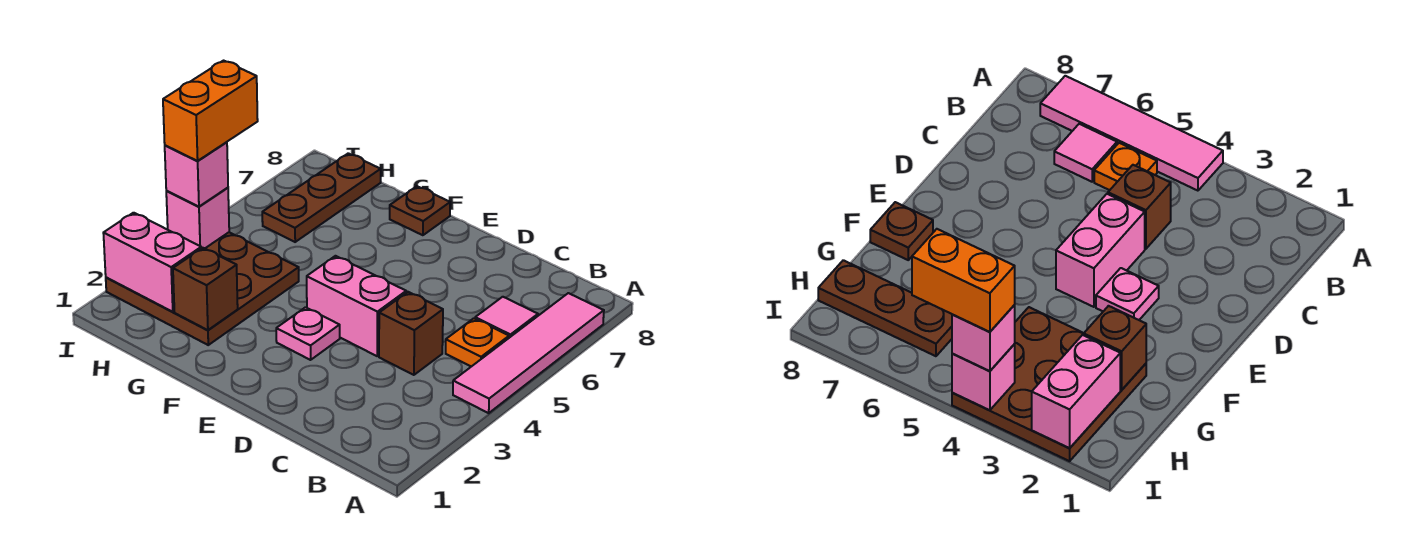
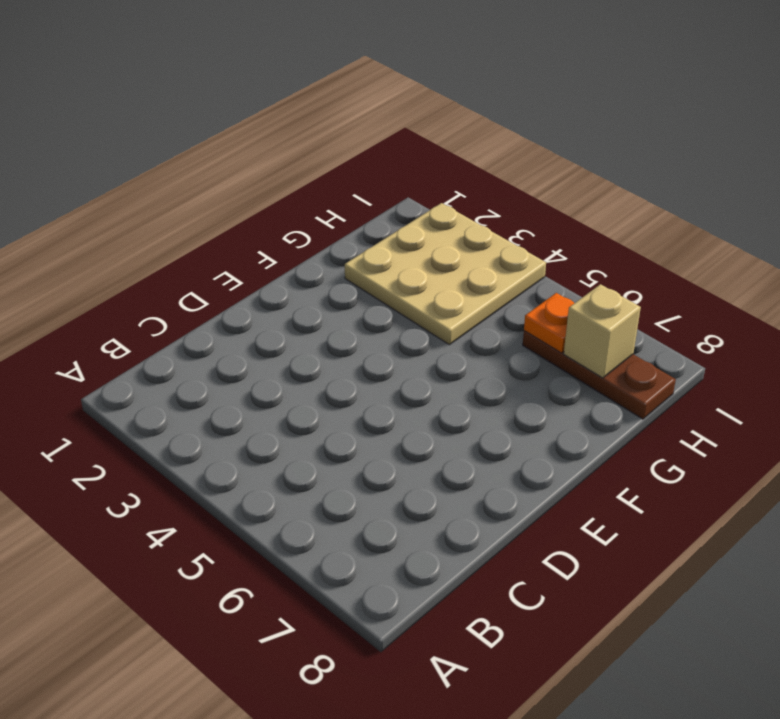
tan 3x3 plate [345,203,546,345] -> brown 3x3 plate [106,232,299,345]
orange 1x1 plate [524,293,574,353] -> orange 1x1 plate moved to [446,318,509,367]
tan 1x1 brick [564,284,641,378] -> none
none -> pink 1x4 tile [453,293,604,413]
none -> pink 1x1 tile [475,297,538,338]
none -> brown 1x1 brick [379,292,443,375]

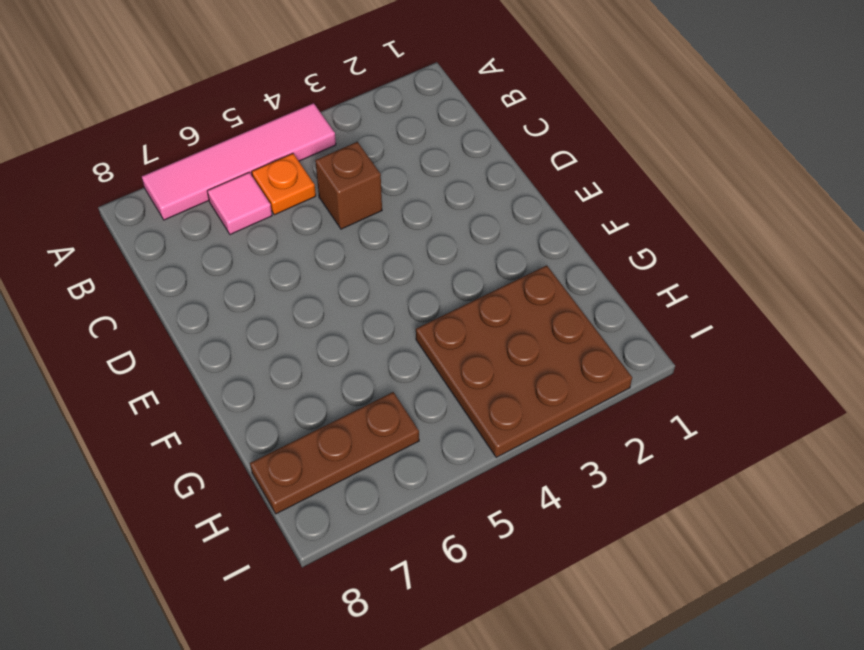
none -> pink 1x2 brick [307,256,406,356]
none -> pink 1x1 plate [276,307,340,360]
none -> brown 1x1 plate [390,186,450,235]

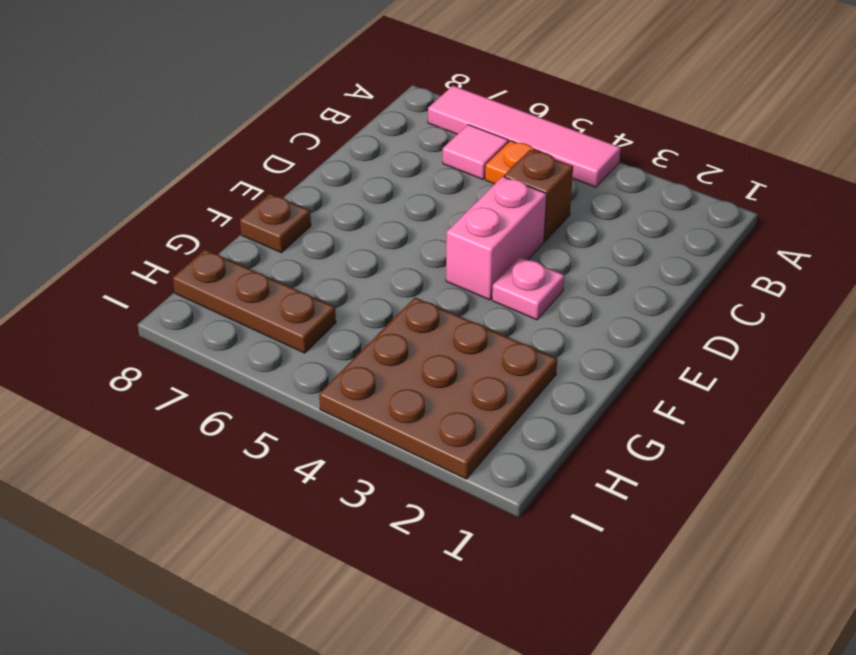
none -> brown 1x1 brick [173,248,238,330]
none -> pink 1x2 brick [103,213,201,312]
none -> pink 1x1 brick [166,188,229,249]

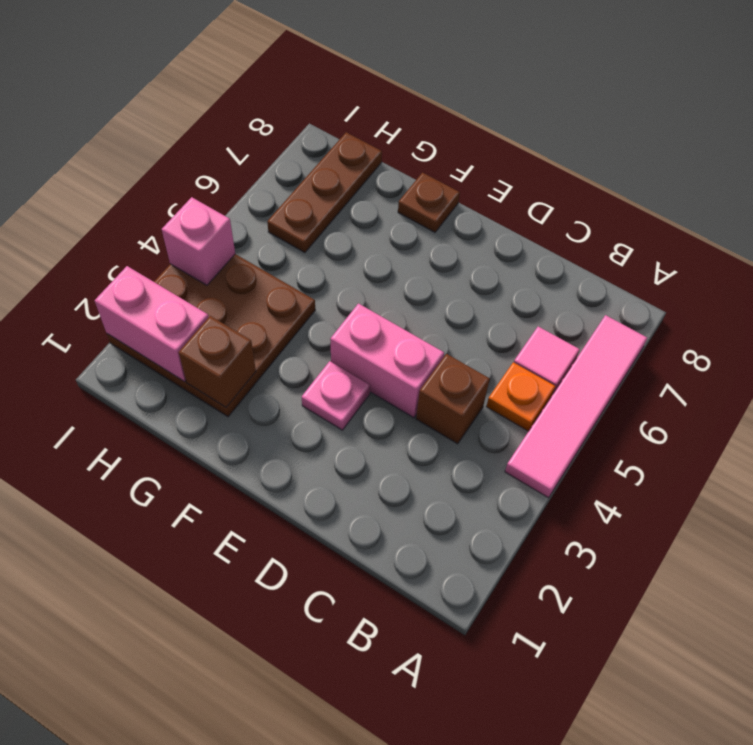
none -> pink 1x1 brick [165,142,228,207]
none -> orange 1x2 brick [163,61,258,161]

